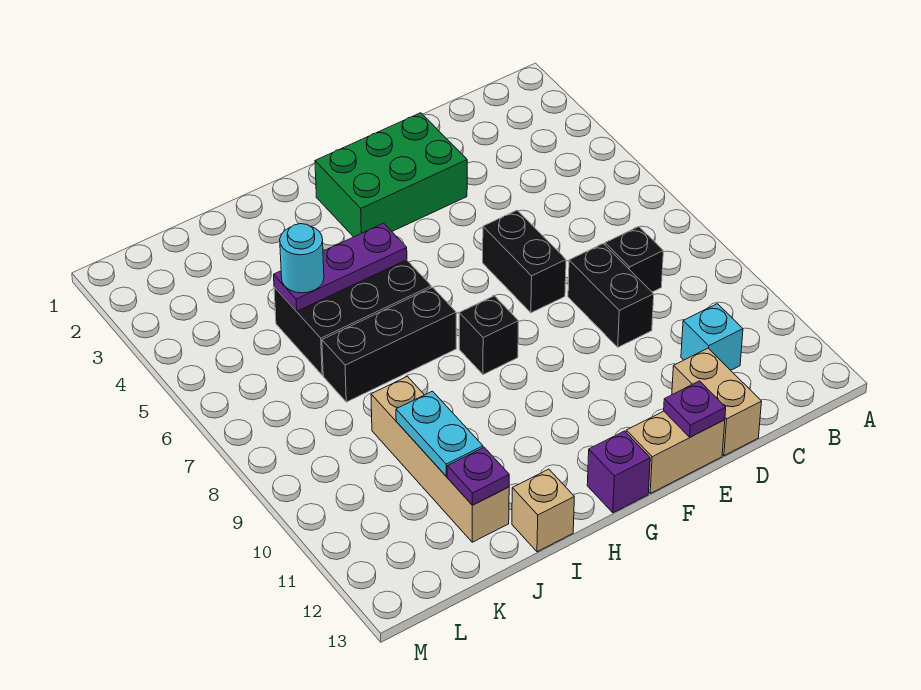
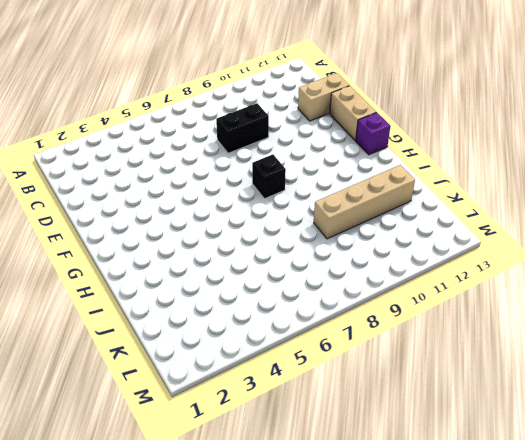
none -> black 1x1 brick [605,227,663,292]
none -> cyan 1x1 brick [681,304,743,370]
none -> green 2x3 brick [315,113,467,237]

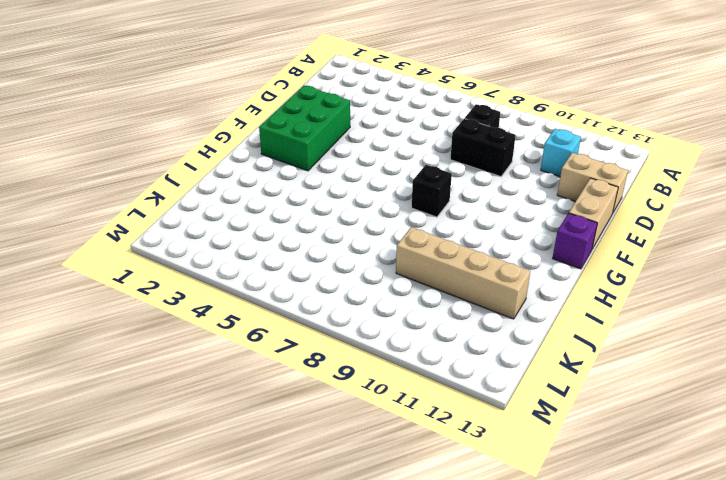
none -> black 1x2 brick [483,210,566,313]
none -> black 2x3 brick [274,260,431,375]
none -> black 1x3 brick [322,287,456,402]

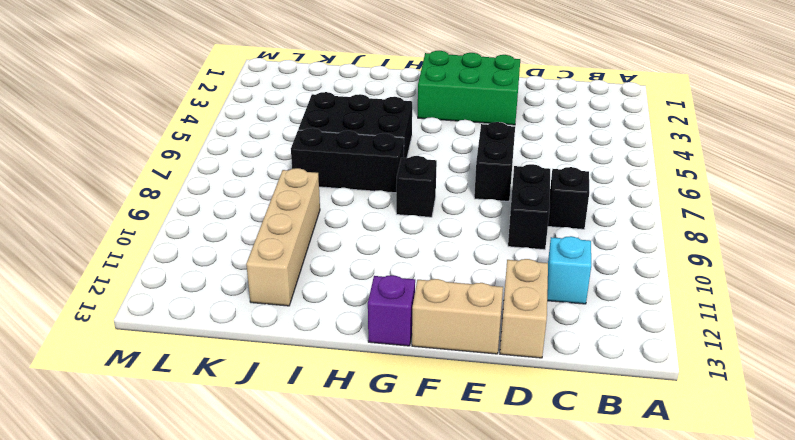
none -> tan 1x1 brick [512,469,574,552]
none -> purple 1x1 plate [664,381,726,437]
none -> purple 1x3 plate [274,223,407,311]

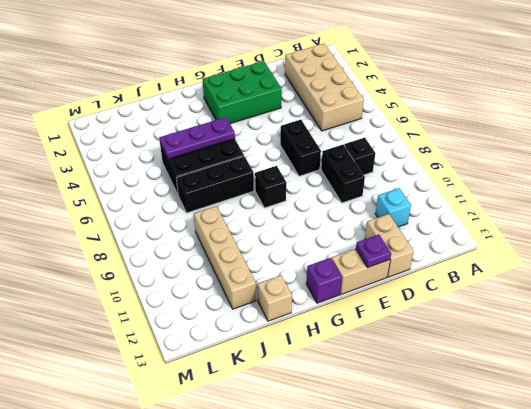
tan 2x4 brick [285,44,364,131] -> none
none -> cyan 1x2 plate [396,391,483,476]
none -> purple 1x1 plate [447,447,509,505]
none -> cyan 1x1 round brick [280,224,324,293]

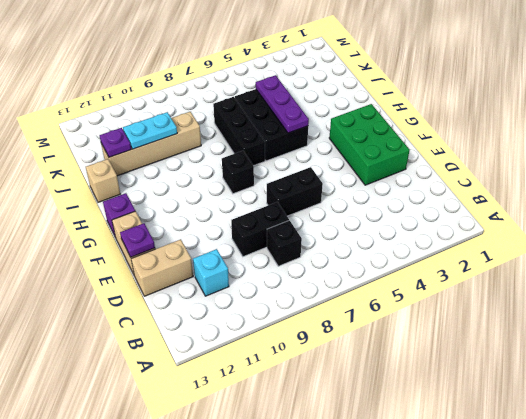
none -> cyan 1x1 round brick [280,224,324,293]

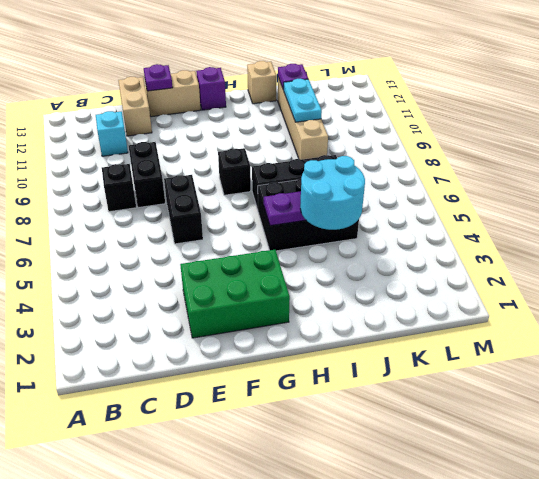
cyan 2x2 round brick [300,156,365,230] -> cyan 1x1 round brick [280,224,324,293]

